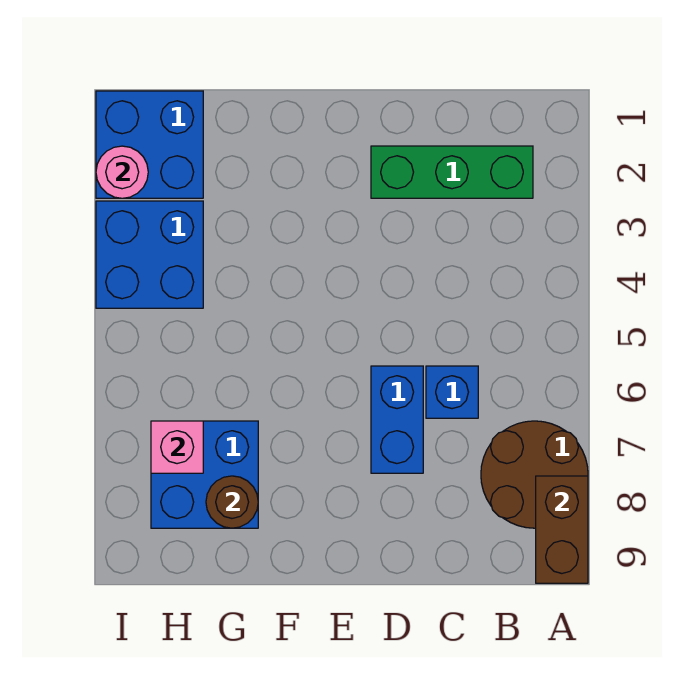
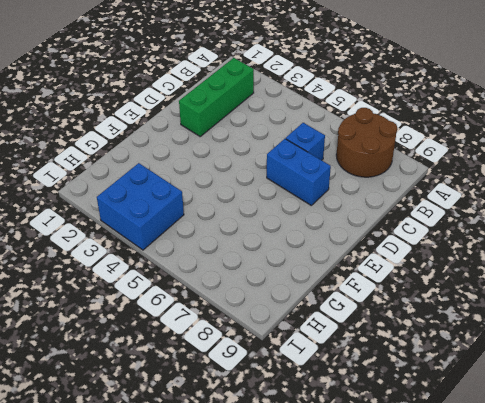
none -> blue 2x2 brick [151,421,258,528]
none -> blue 2x2 brick [96,91,203,198]

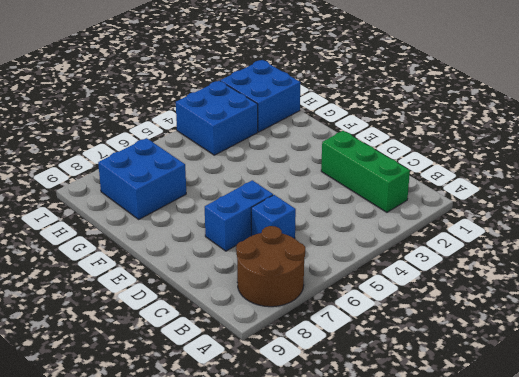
none -> brown 1x2 brick [536,476,588,583]
none -> brown 1x1 round brick [206,476,258,528]

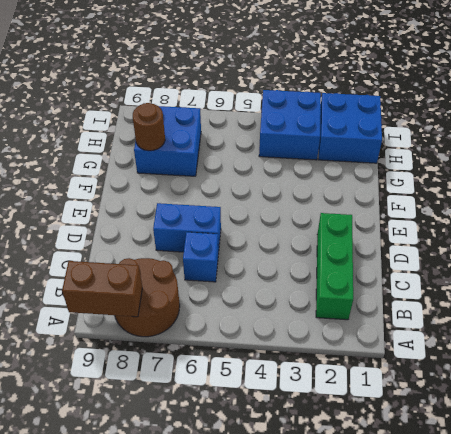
none -> pink 1x1 brick [151,421,203,473]
none -> pink 1x1 round brick [96,146,148,198]

